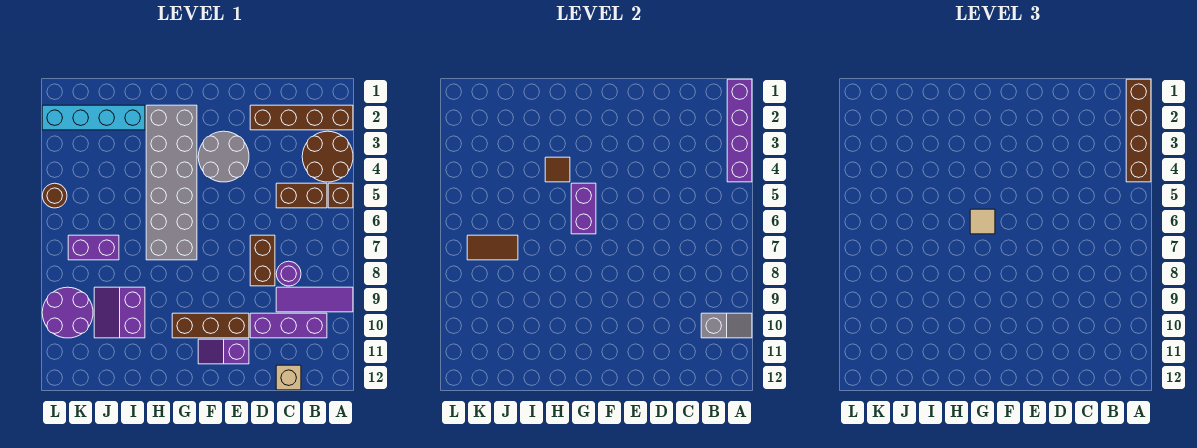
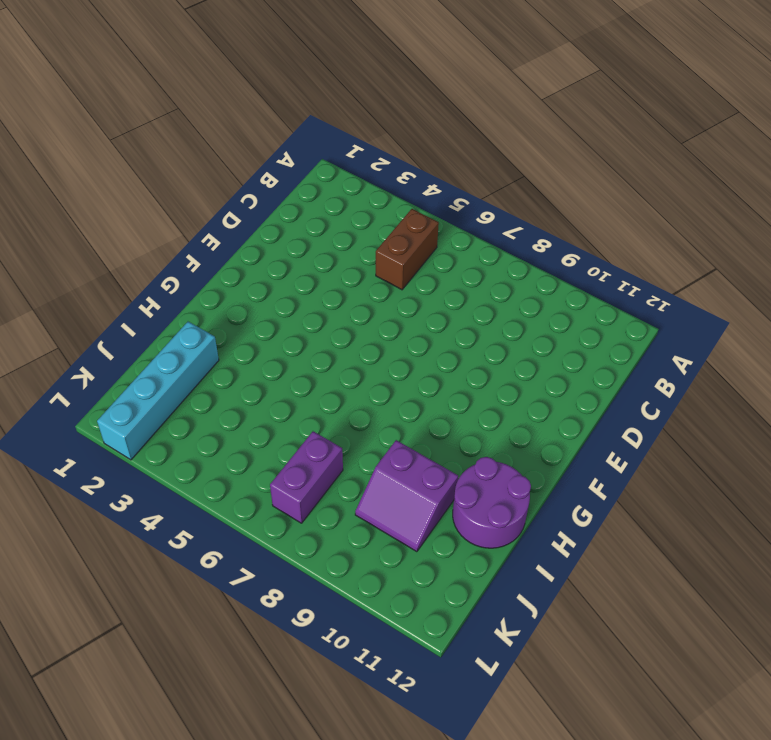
purple 2x2 round brick [453,457,531,548] -> purple 2x2 round brick moved to [42,287,93,338]
none -> brown 1x4 brick [250,105,353,130]
none -> brown 2x2 round brick [302,131,353,182]
none -> brown 1x1 brick [328,183,353,208]

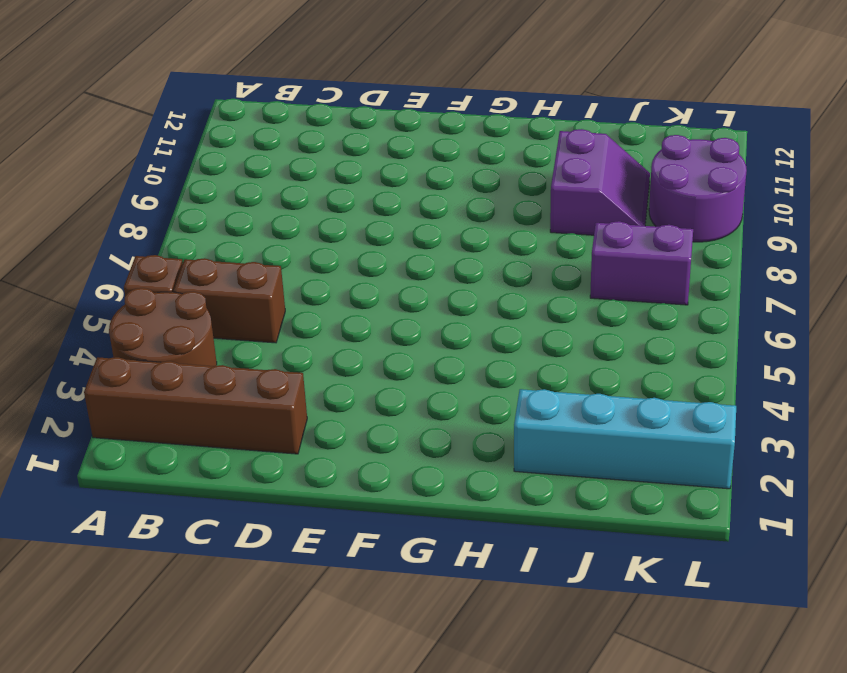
none -> purple 1x3 tile [276,287,353,312]
none -> purple 1x3 brick [250,313,327,338]
none -> purple 1x1 round brick [276,261,301,286]

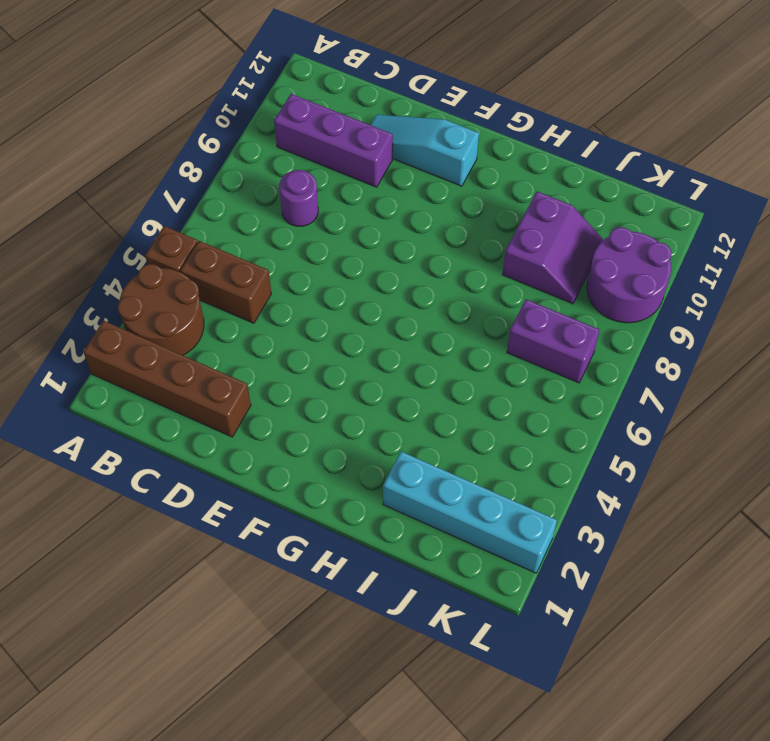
cyan 1x3 slope [371,115,479,186] -> purple 1x2 slope [198,339,249,364]
none -> purple 1x3 tile [276,287,353,312]
none -> tan 1x1 brick [276,365,301,390]
none -> brown 1x2 brick [250,235,275,286]

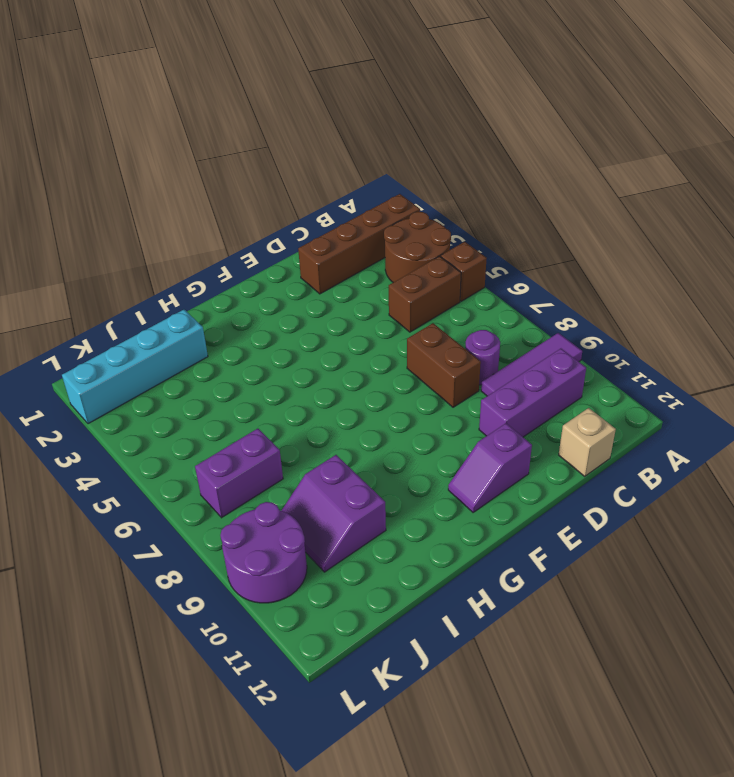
none -> grey 2x2 round brick [198,131,249,182]
none -> brown 1x3 brick [172,313,249,338]
none -> grey 2x6 brick [146,105,197,260]

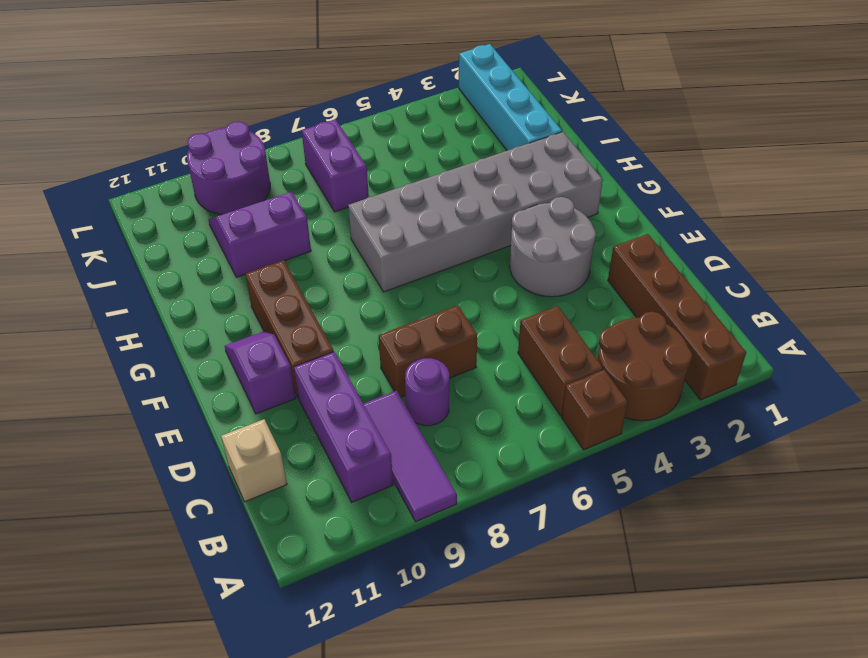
none -> brown 1x1 round brick [42,183,67,208]
none -> purple 1x4 brick [727,79,752,182]
none -> grey 1x2 slope [701,313,752,338]

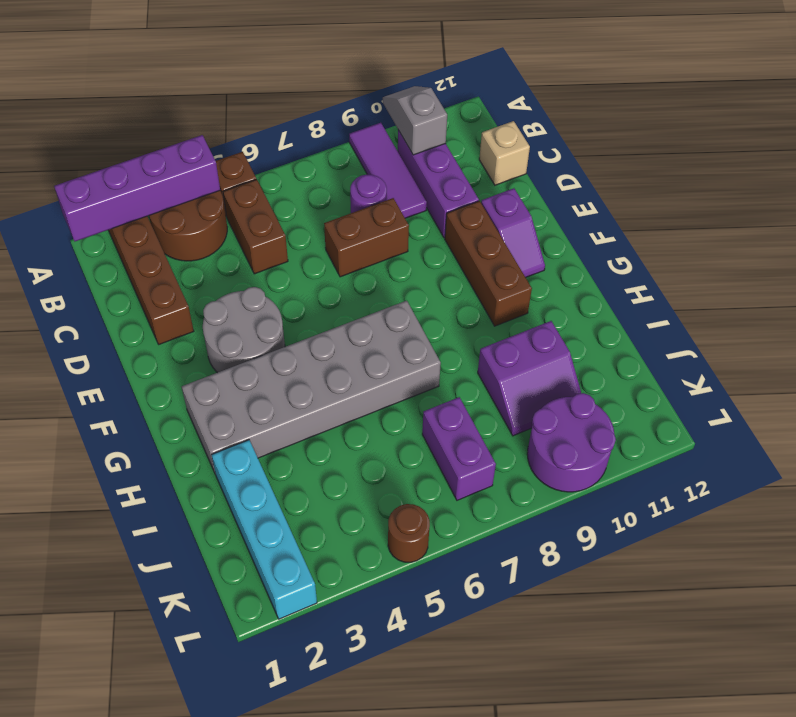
none -> purple 1x2 brick [571,183,596,234]
none -> brown 1x1 tile [545,157,570,182]
none -> brown 1x2 tile [467,235,518,260]

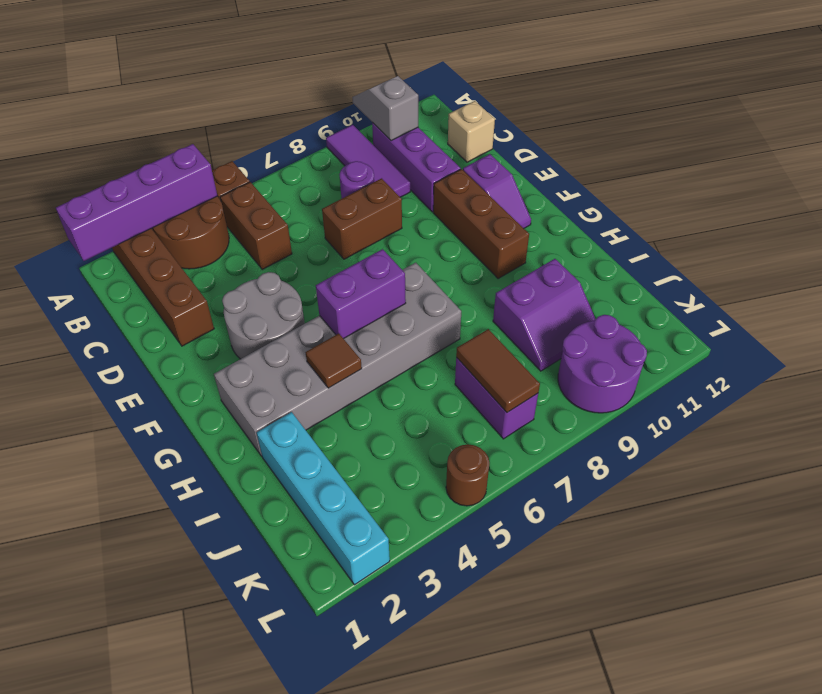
none -> brown 1x4 brick [1126,79,1151,182]
none -> tan 1x1 tile [970,209,995,234]

